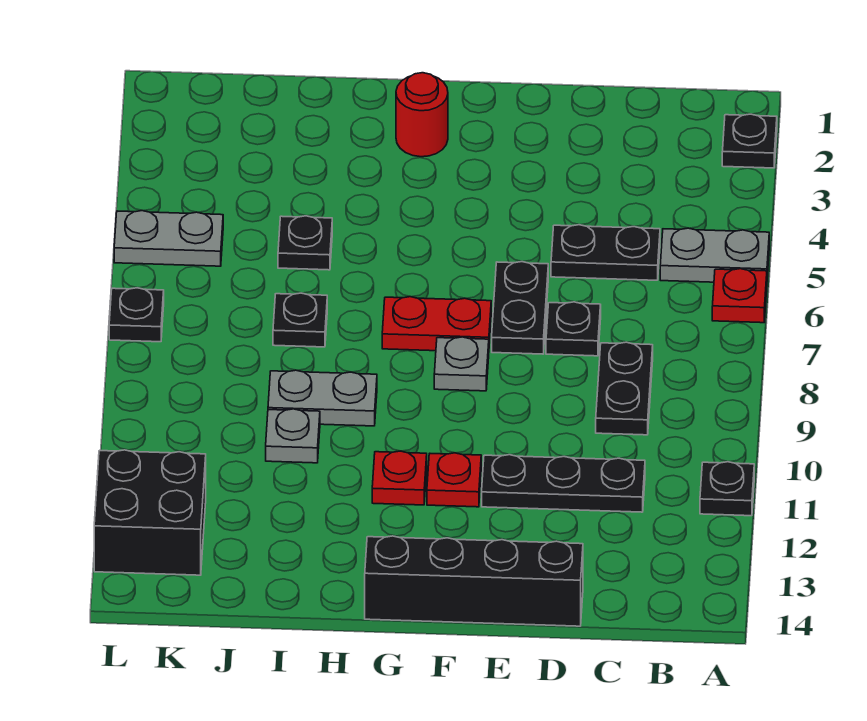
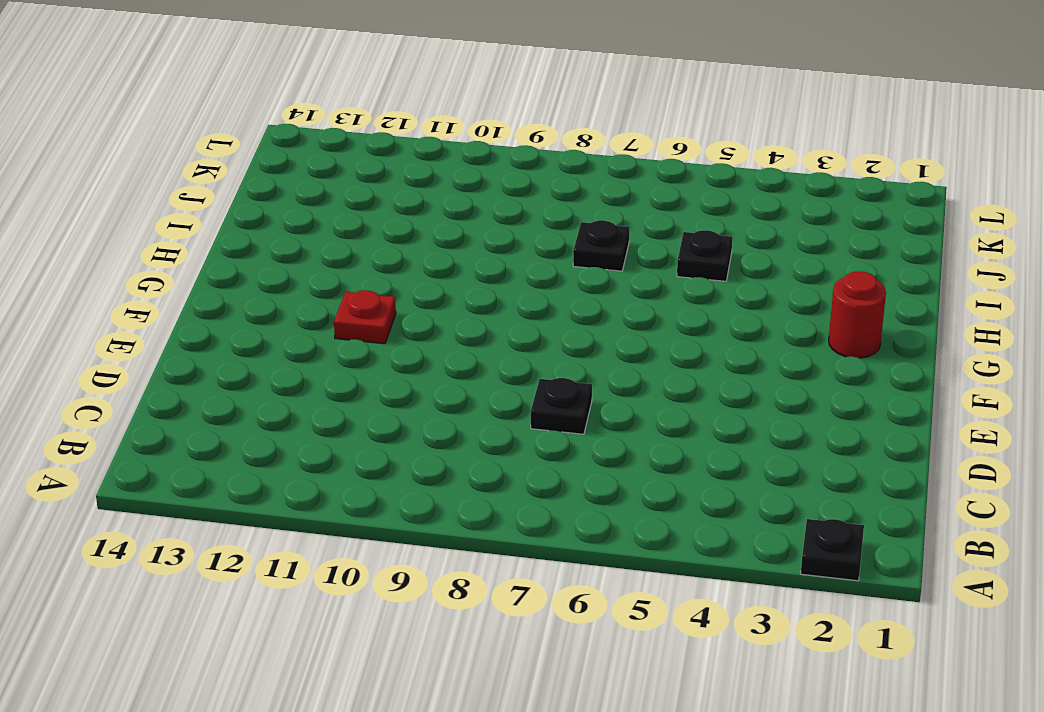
none -> grey 1x2 plate [660,228,769,282]
none -> red 1x1 plate [712,269,767,323]
none -> black 1x1 plate [700,462,754,516]

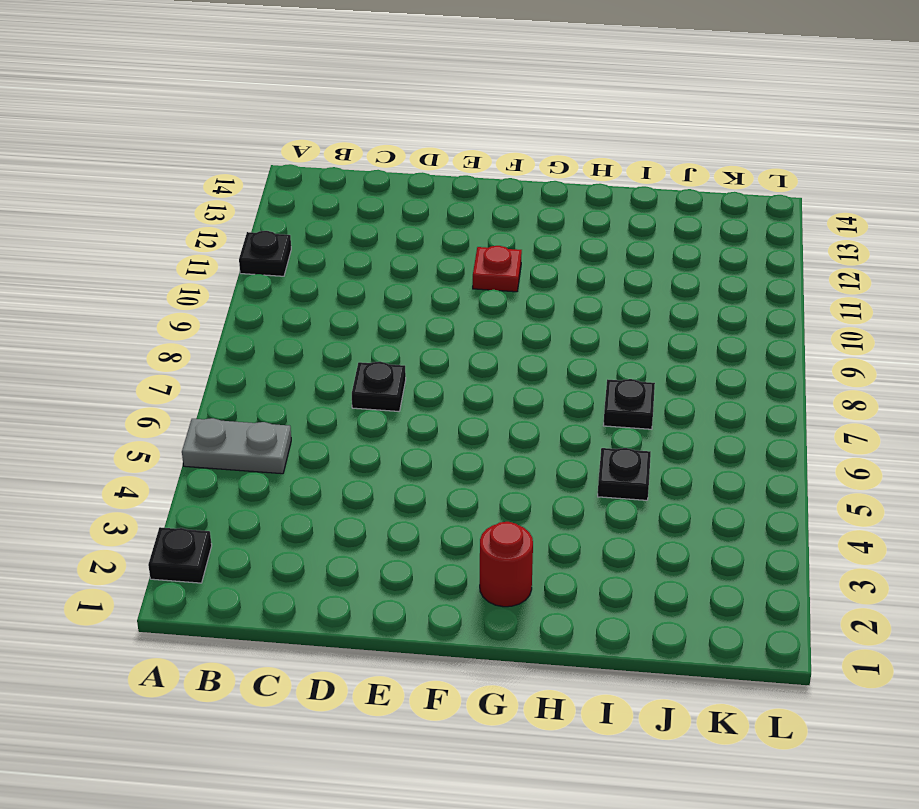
none -> red 1x1 plate [712,269,767,323]
none -> black 1x2 plate [551,225,660,280]
none -> black 1x2 plate [596,342,653,435]

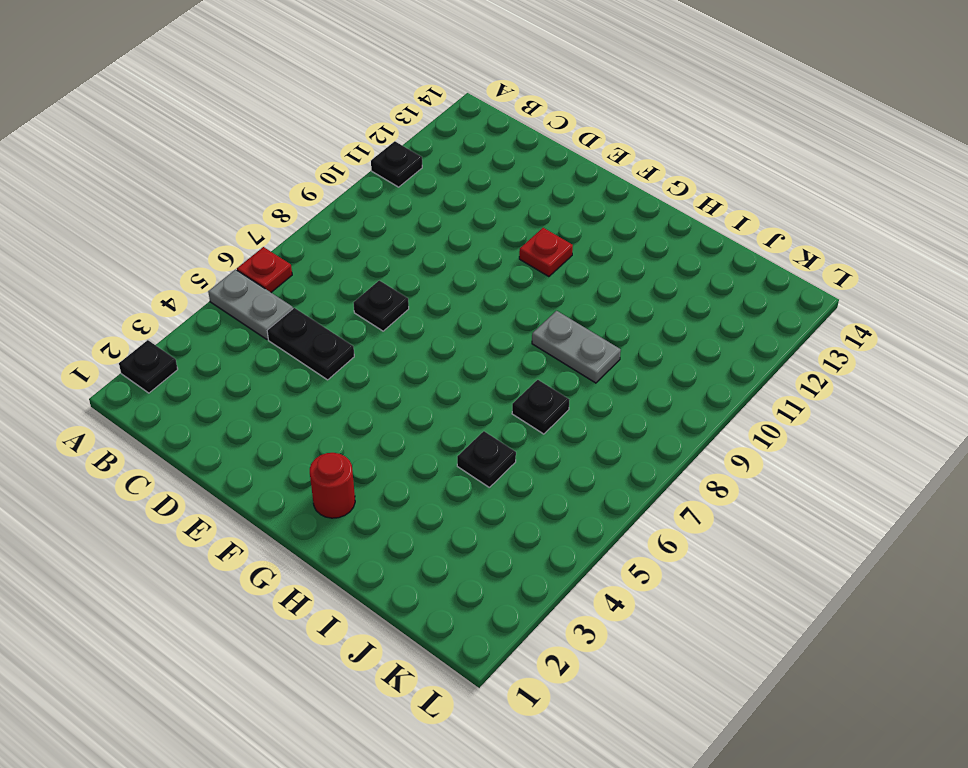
none -> black 1x2 plate [596,342,653,435]
none -> black 1x3 plate [482,455,645,512]
none -> black 1x4 brick [365,536,583,626]

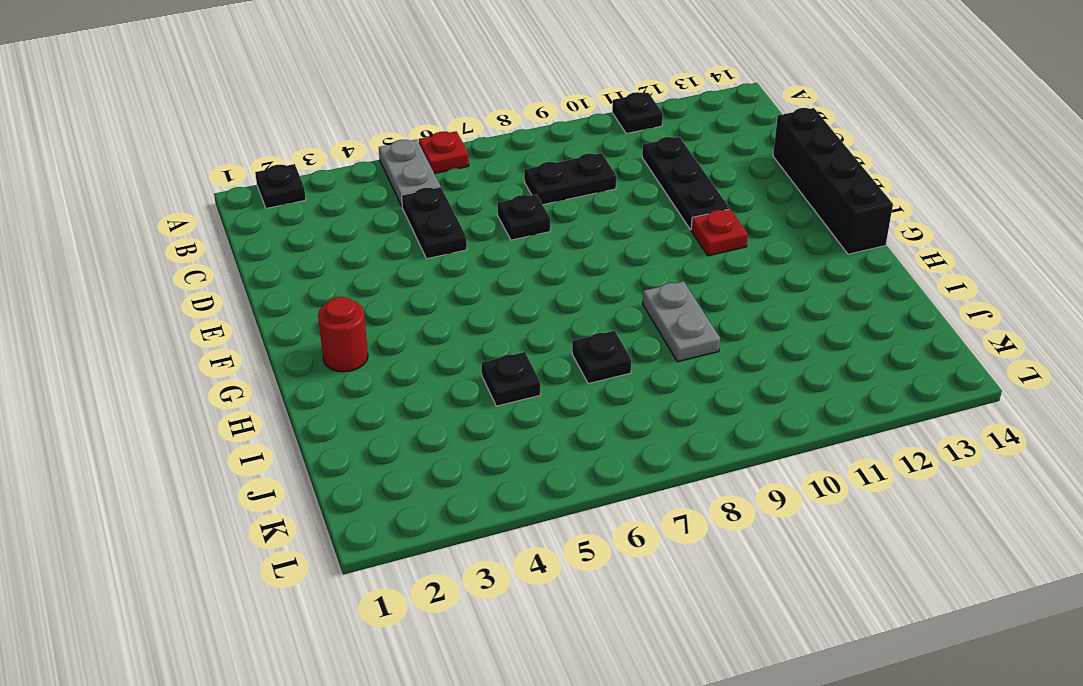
none -> black 1x2 plate [492,262,548,354]
none -> red 1x2 plate [382,297,491,351]
none -> grey 1x1 plate [434,337,489,391]

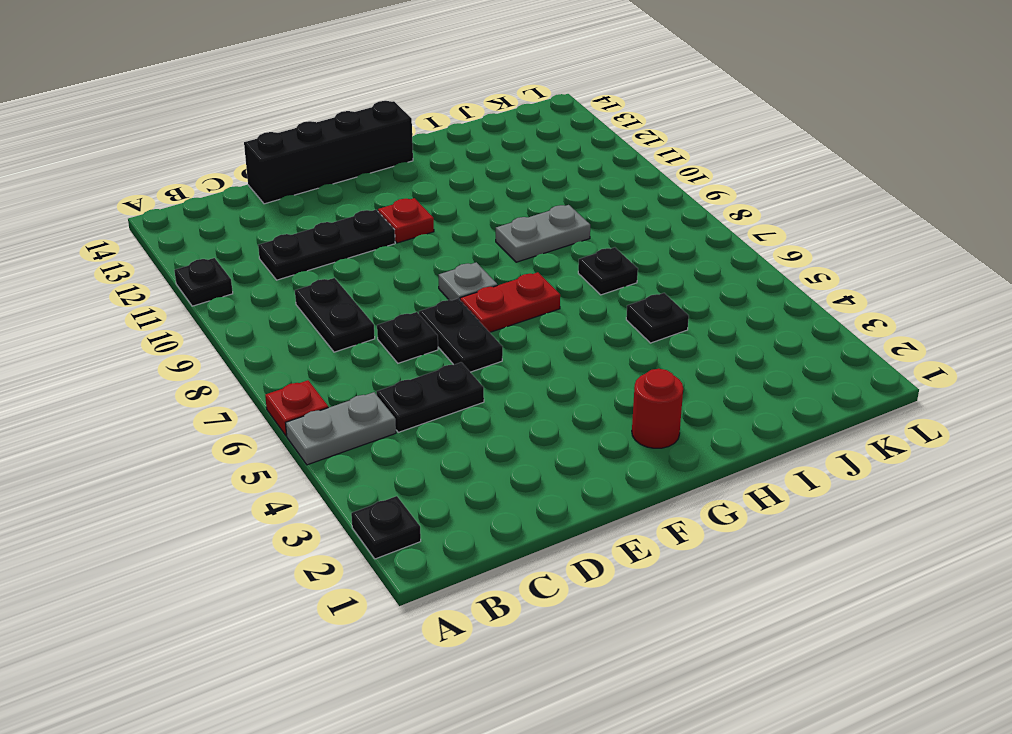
none -> red 1x1 plate [372,451,427,505]
none -> grey 1x1 plate [266,409,320,463]
none -> grey 1x2 plate [114,211,223,266]

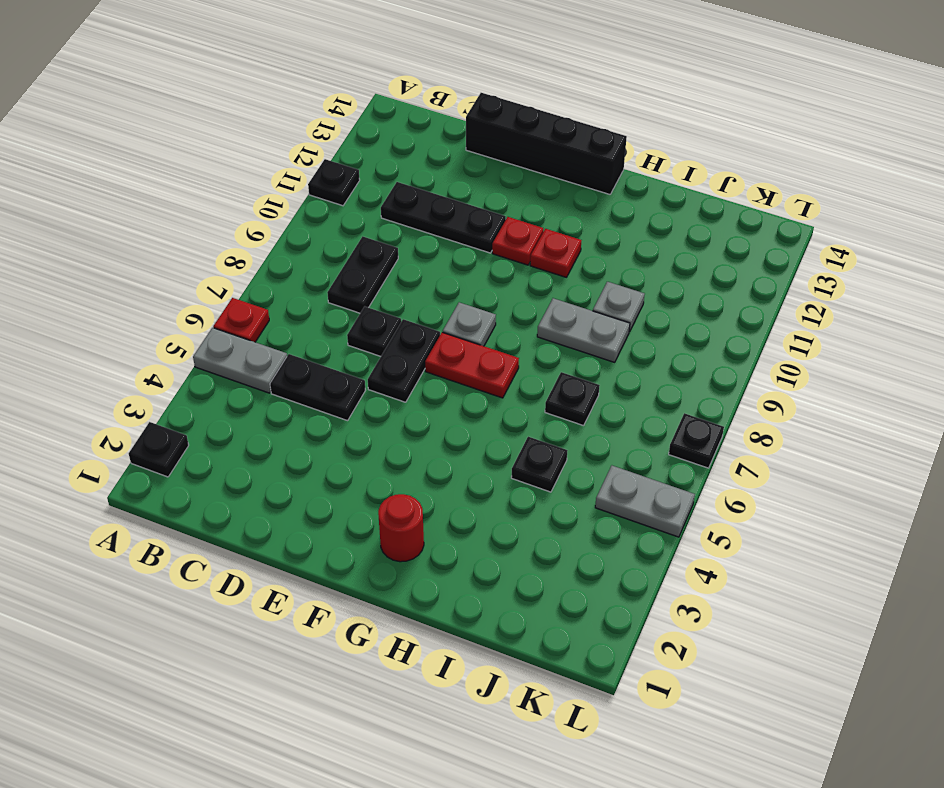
none -> black 2x2 brick [94,450,206,575]

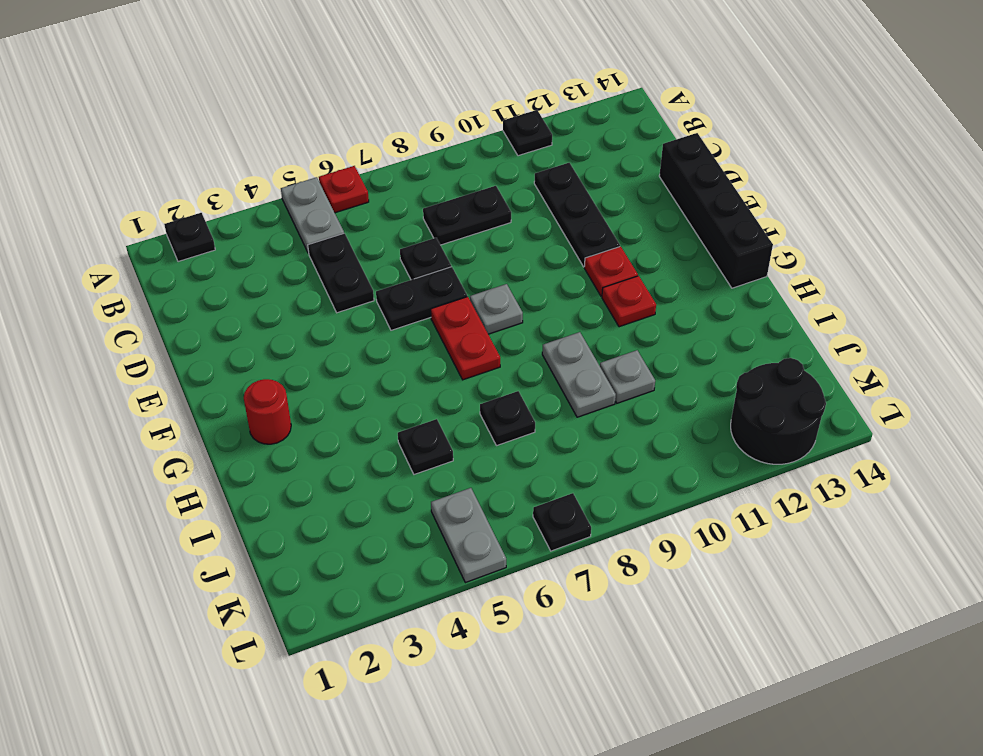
black 2x2 round brick [731,358,826,464] -> black 2x2 brick [94,450,206,575]

